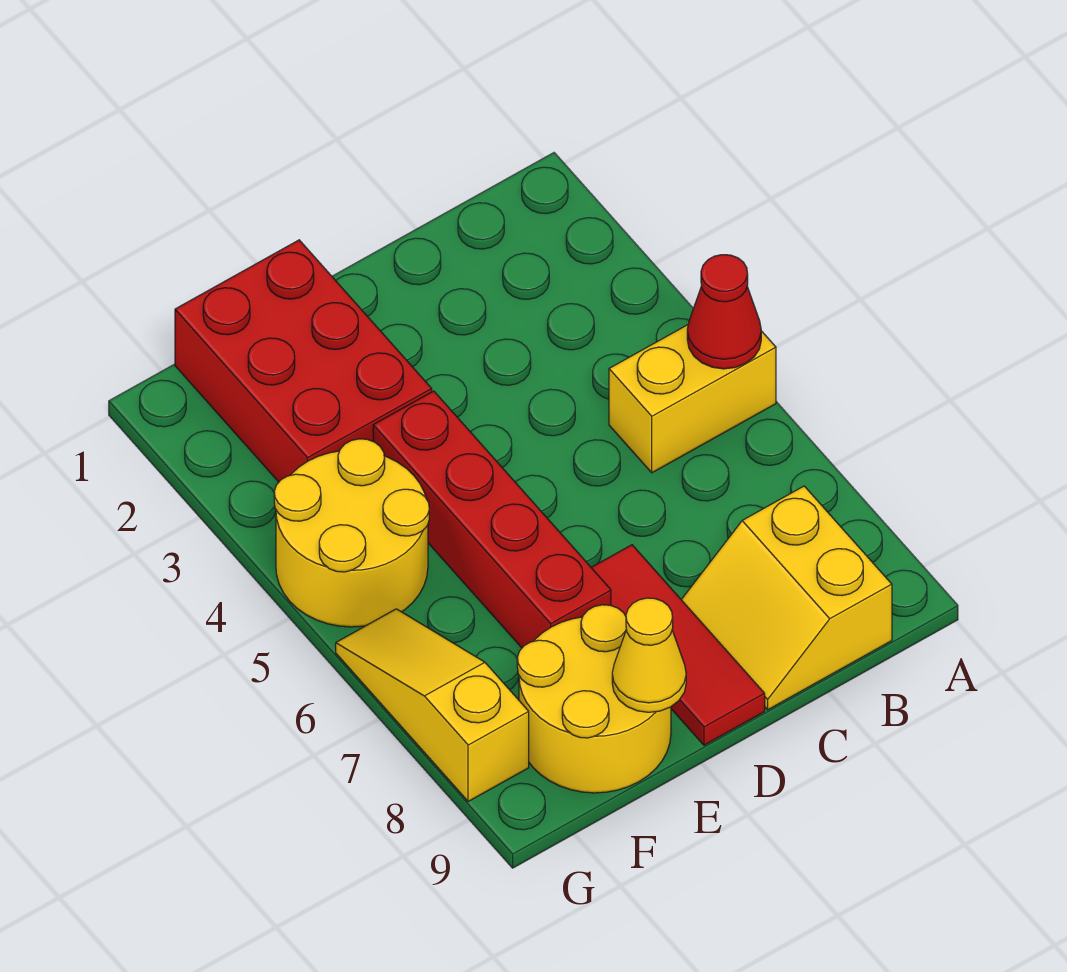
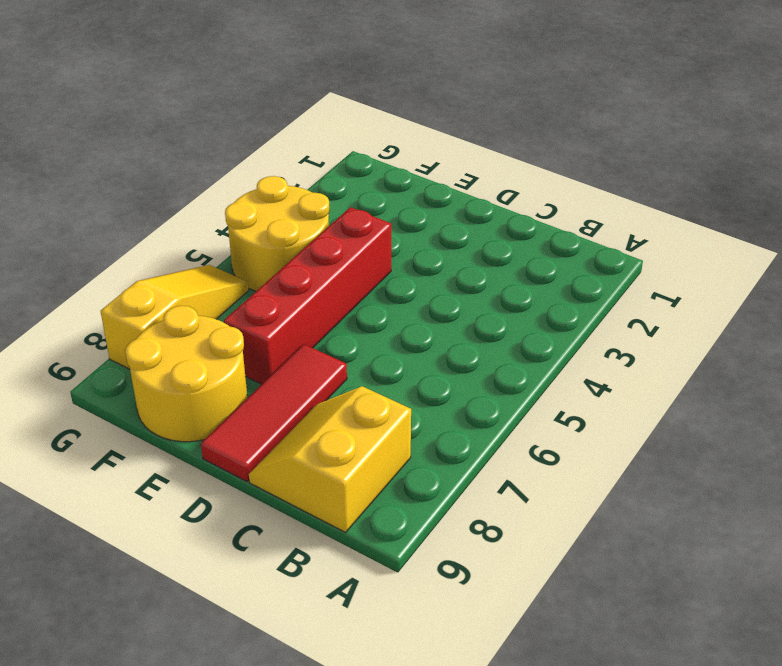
none -> yellow 1x2 brick [609,325,776,473]
none -> red 2x3 brick [175,240,432,482]

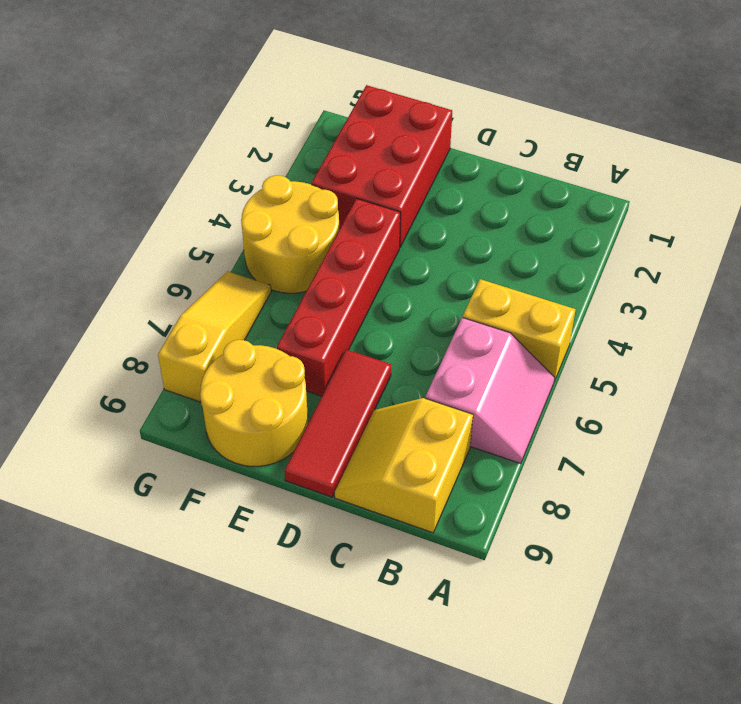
pink 2x2 slope [425,317,555,464] -> none
none -> red 1x1 cone [687,255,761,369]
none -> yellow 1x1 cone [612,598,686,712]

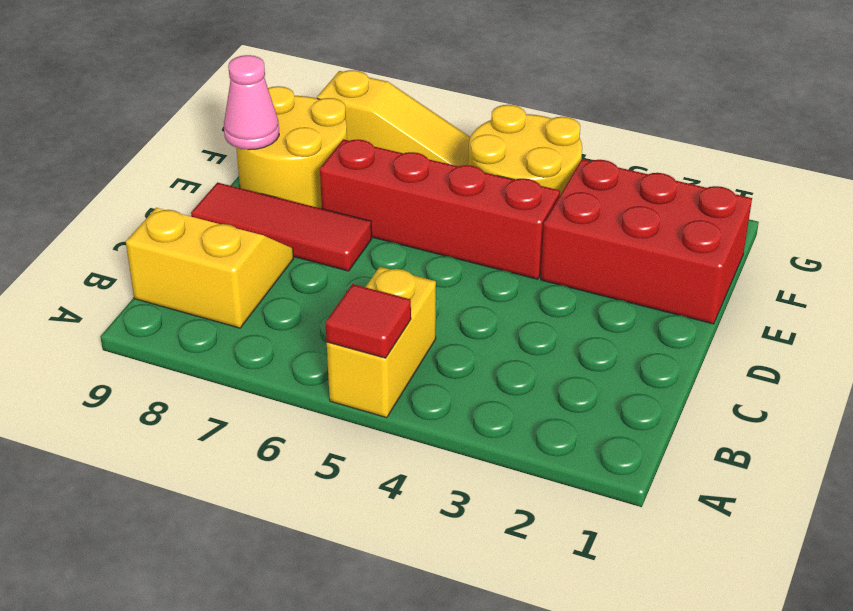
red 1x1 tile [326,284,411,358] -> red 1x1 cone [687,255,761,369]
pink 1x1 cone [224,55,279,150] -> yellow 1x1 cone [612,598,686,712]

